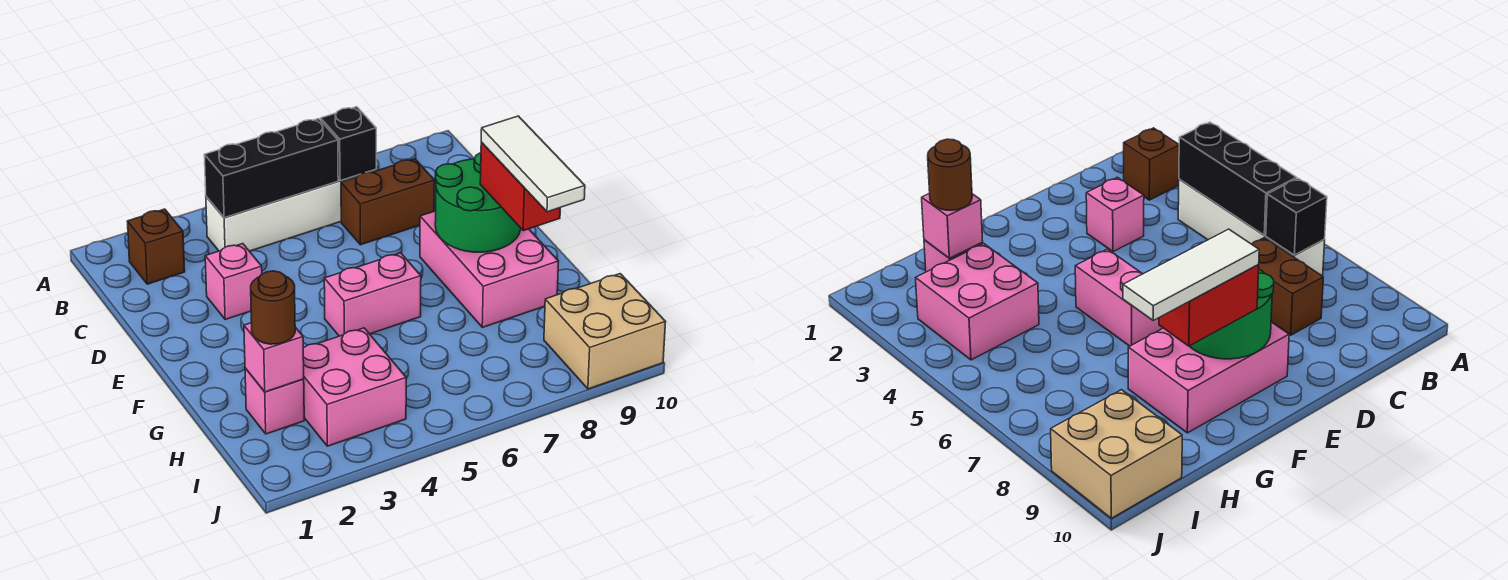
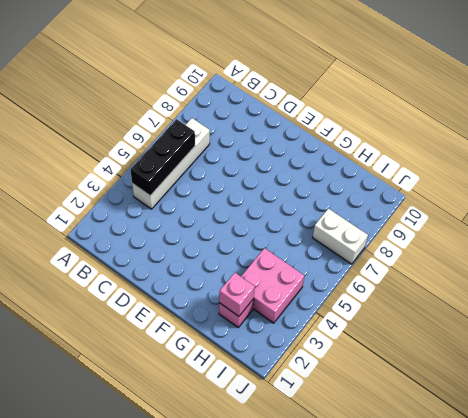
white 1x2 brick [312,209,368,264] -> none
none -> brown 1x1 brick [127,209,185,284]
none -> brown 1x2 brick [341,159,435,245]
none -> pink 1x1 brick [205,244,262,319]

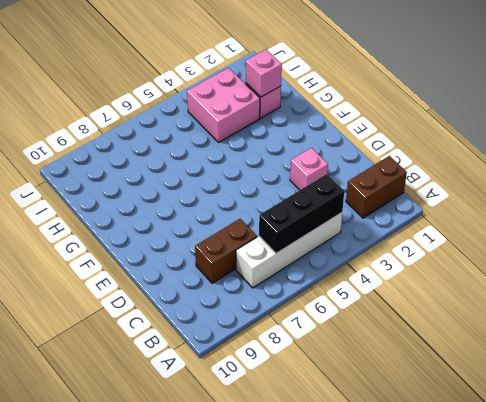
brown 1x2 brick [346,156,407,218] -> brown 1x1 brick [127,209,185,284]
none -> pink 2x3 brick [420,211,559,327]
none -> pink 1x2 brick [324,253,421,336]
none -> tan 2x2 brick [544,274,665,389]

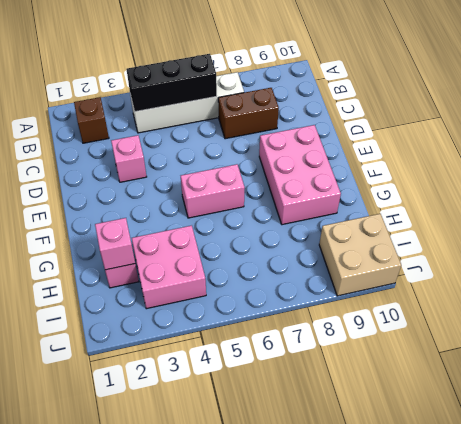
none -> black 1x1 brick [321,107,376,181]
none -> green 2x2 round brick [435,153,521,252]
none -> red 1x2 brick [480,142,560,231]

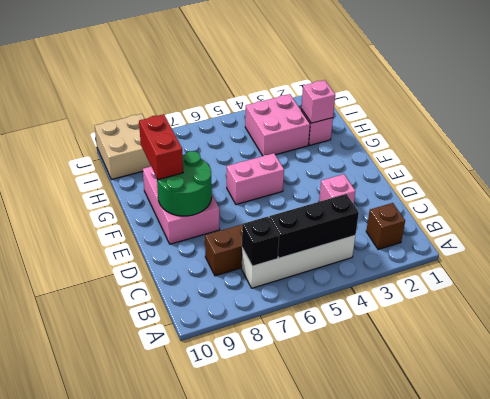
none -> brown 1x1 round brick [251,271,295,344]
none -> white 1x3 tile [481,116,585,212]

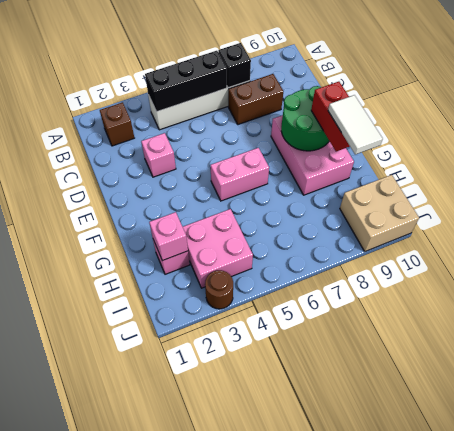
white 1x2 tile [328,95,383,154] -> white 1x3 tile [481,116,585,212]
brown 1x1 round brick [205,270,233,309] -> brown 1x1 round brick moved to [251,271,295,344]

